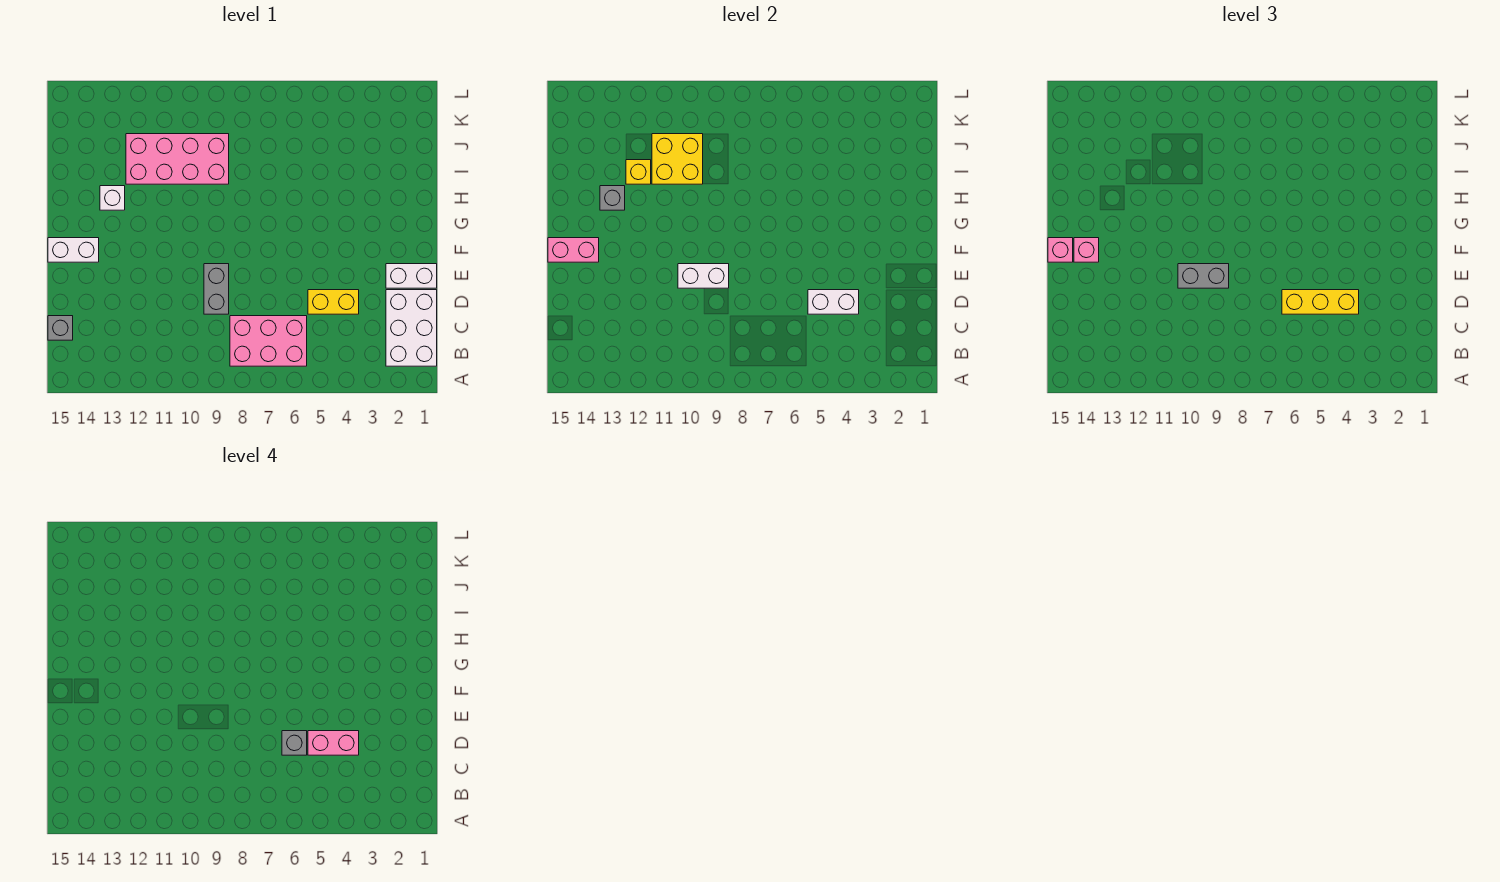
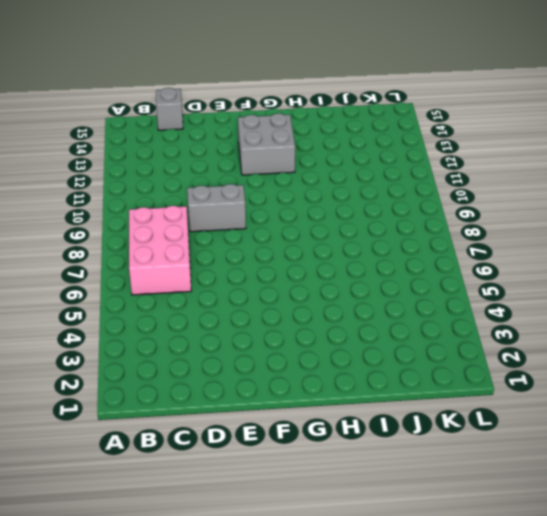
grey 2x2 brick [238,113,295,175] -> none
none -> white 2x3 brick [386,290,437,366]
none -> yellow 1x2 brick [308,290,359,314]
none -> white 1x2 brick [386,264,437,288]

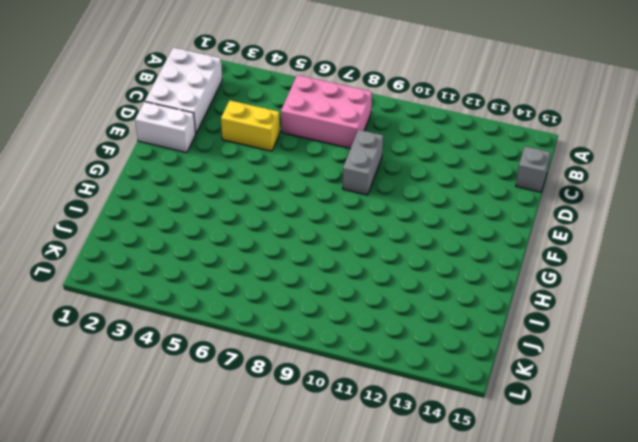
none -> white 1x2 brick [48,238,99,262]
none -> white 1x1 brick [100,186,125,210]
none -> pink 2x4 brick [126,134,229,184]

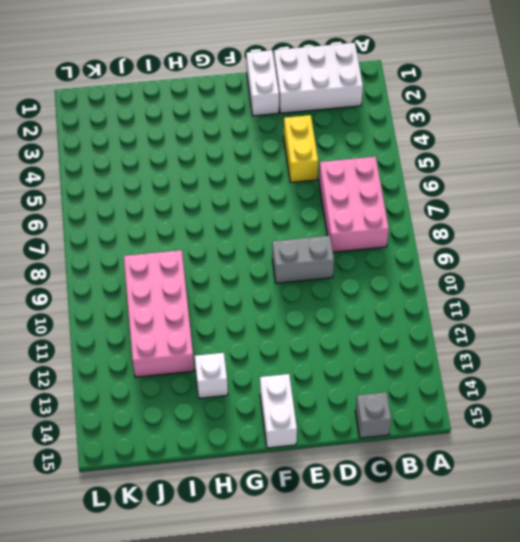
none -> white 1x2 brick [808,290,859,314]
none -> white 1x2 brick [678,264,729,288]
none -> pink 1x2 brick [548,238,599,262]

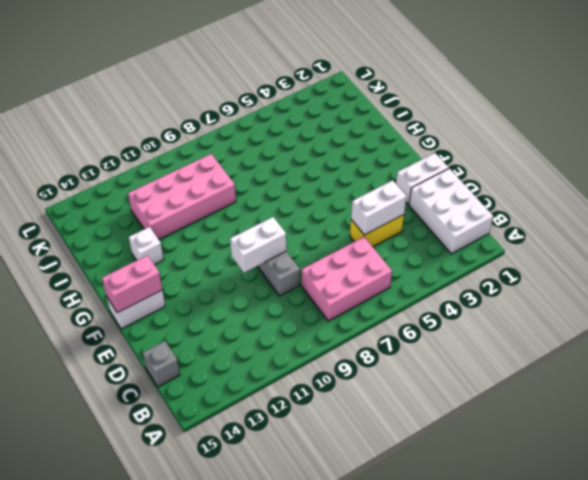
none -> grey 1x1 brick [600,186,625,210]
none -> yellow 2x2 brick [652,134,703,184]
none -> yellow 1x1 brick [626,160,651,184]

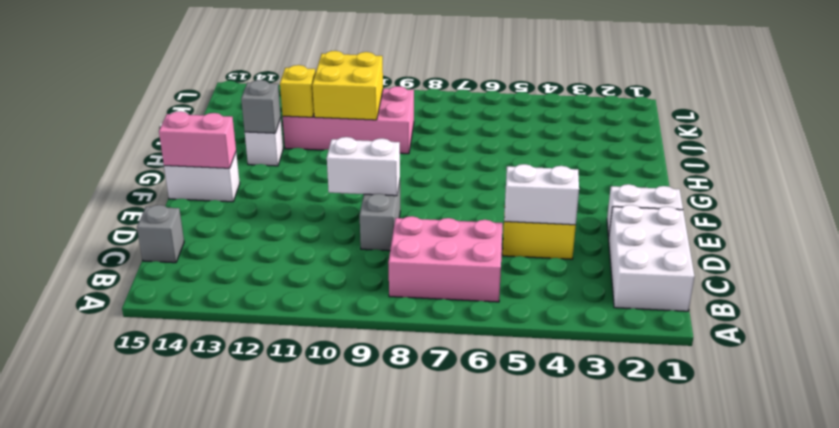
none -> yellow 1x3 brick [1282,290,1359,314]
none -> grey 1x2 brick [1178,264,1229,288]
none -> pink 1x1 brick [1074,238,1099,262]

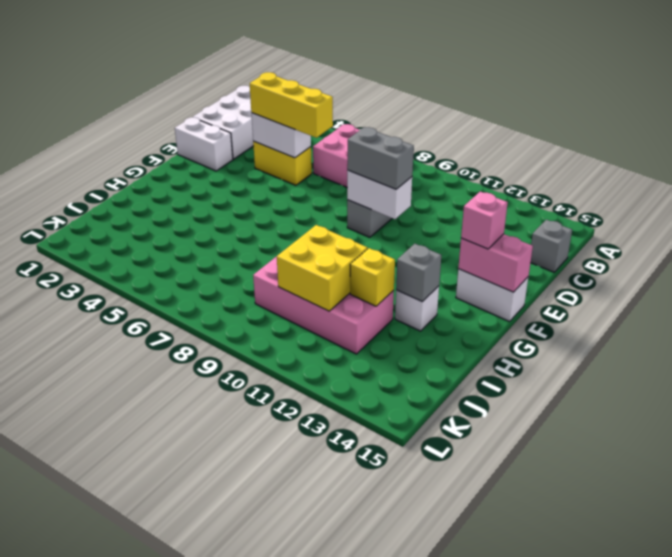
none -> pink 1x1 brick [1048,238,1073,262]
none -> pink 1x2 brick [308,731,359,755]
none -> grey 1x1 brick [282,731,307,755]

